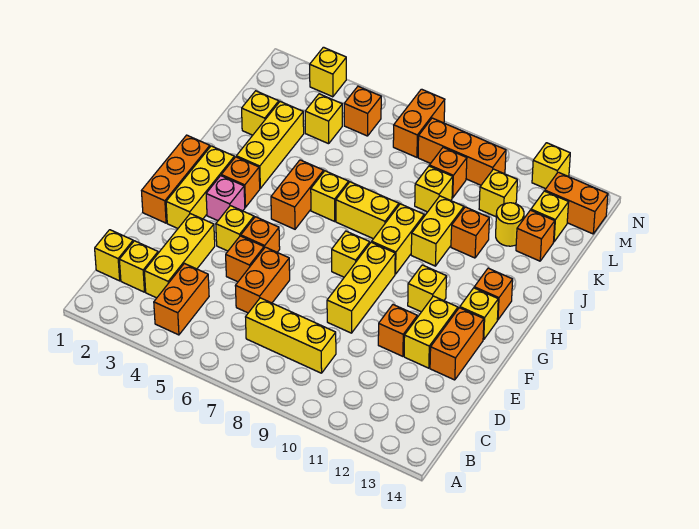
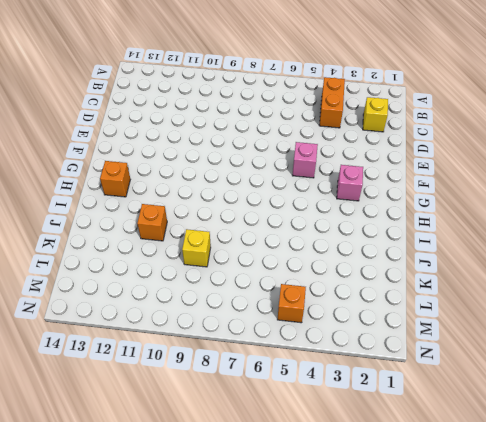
pink 1x1 brick [292,142,318,178] -> orange 1x1 brick [241,217,280,252]
none -> yellow 1x1 brick [95,230,133,281]
none -> yellow 1x3 brick [144,214,215,298]
none -> yellow 1x3 brick [246,298,336,373]
none -> orange 1x2 brick [235,247,290,313]

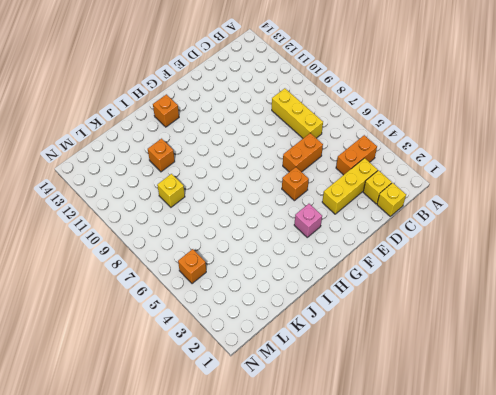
none -> orange 1x1 brick [226,236,264,282]
none -> yellow 1x3 brick [327,242,395,333]
none -> orange 1x1 brick [378,305,417,356]
none -> yellow 1x2 brick [404,296,458,368]

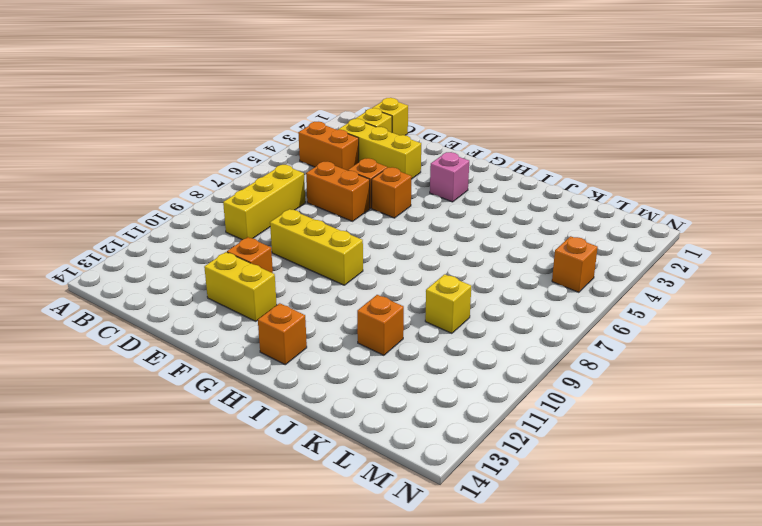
none -> orange 1x2 brick [430,308,484,380]
none -> orange 1x3 brick [142,135,210,223]
none -> yellow 1x3 brick [166,146,234,228]
none -> yellow 1x1 brick [216,206,254,251]

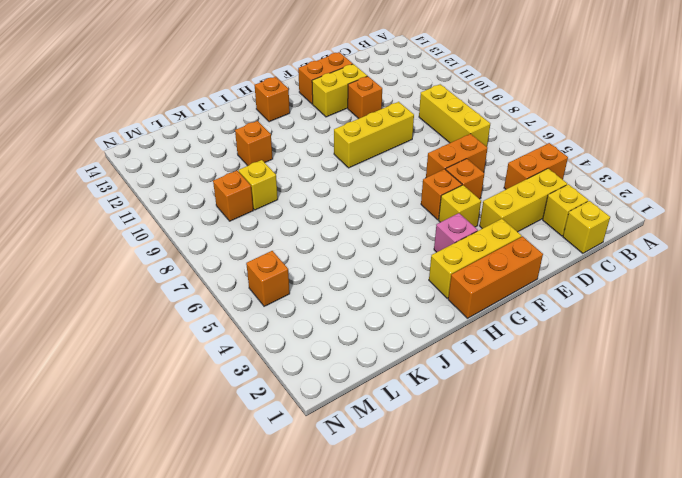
none -> yellow 1x1 brick [332,231,370,277]
none -> yellow 1x1 brick [408,265,447,312]
none -> yellow 1x1 brick [460,288,498,340]
none -> orange 1x1 brick [221,157,260,207]

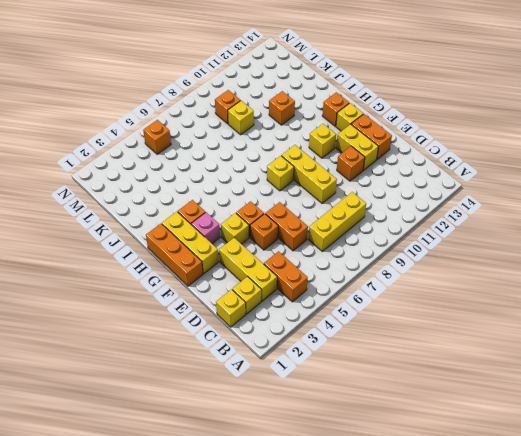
none -> orange 1x2 brick [271,160,324,229]
none -> yellow 1x2 brick [372,204,424,274]
none -> yellow 1x3 brick [236,102,304,188]
none -> yellow 1x1 brick [311,171,349,221]

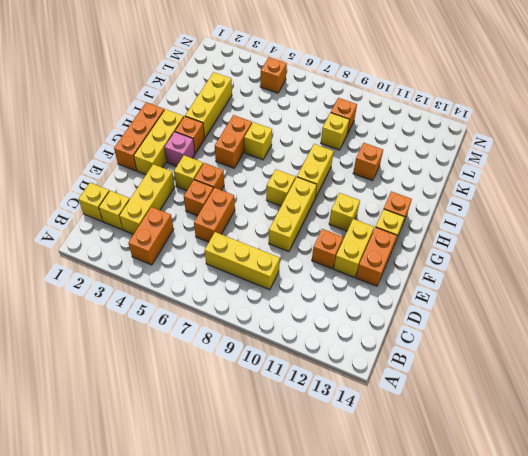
none -> yellow 1x2 brick [336,182,399,239]
none -> yellow 1x2 brick [411,196,464,266]
none -> yellow 1x1 brick [242,91,279,135]
none -> yellow 1x1 round brick [496,203,524,246]

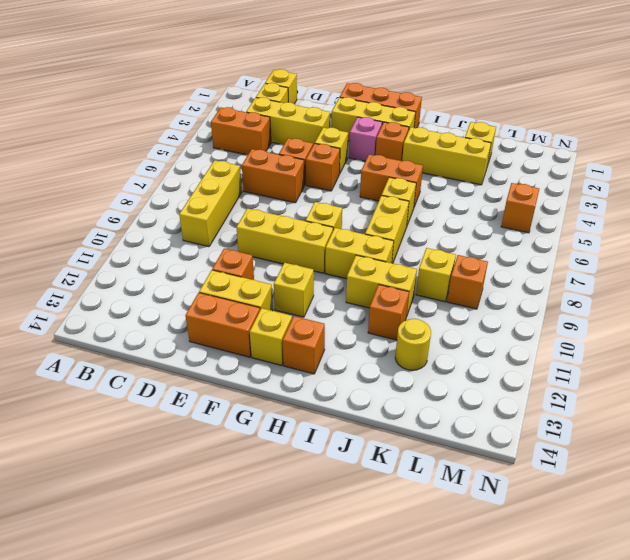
none -> orange 1x1 brick [516,210,555,261]
none -> yellow 1x1 brick [305,94,342,144]
none -> yellow 1x1 brick [479,169,517,217]
none -> yellow 1x1 brick [531,191,569,242]

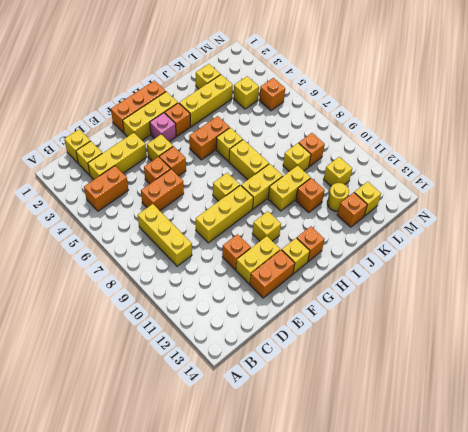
none -> orange 1x2 brick [393,89,445,157]
none -> orange 1x3 brick [418,118,506,185]
none -> orange 1x2 brick [545,172,608,234]
none -> yellow 1x1 brick [310,47,346,97]

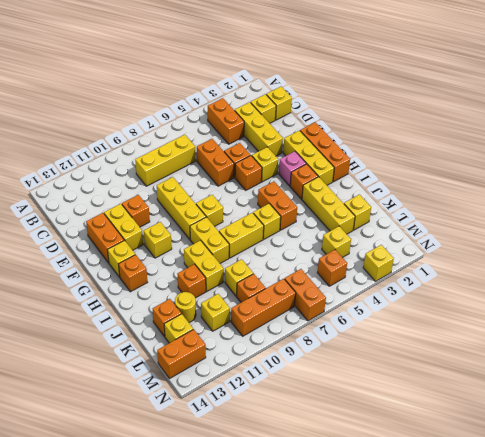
none -> yellow 1x1 brick [532,143,570,189]

